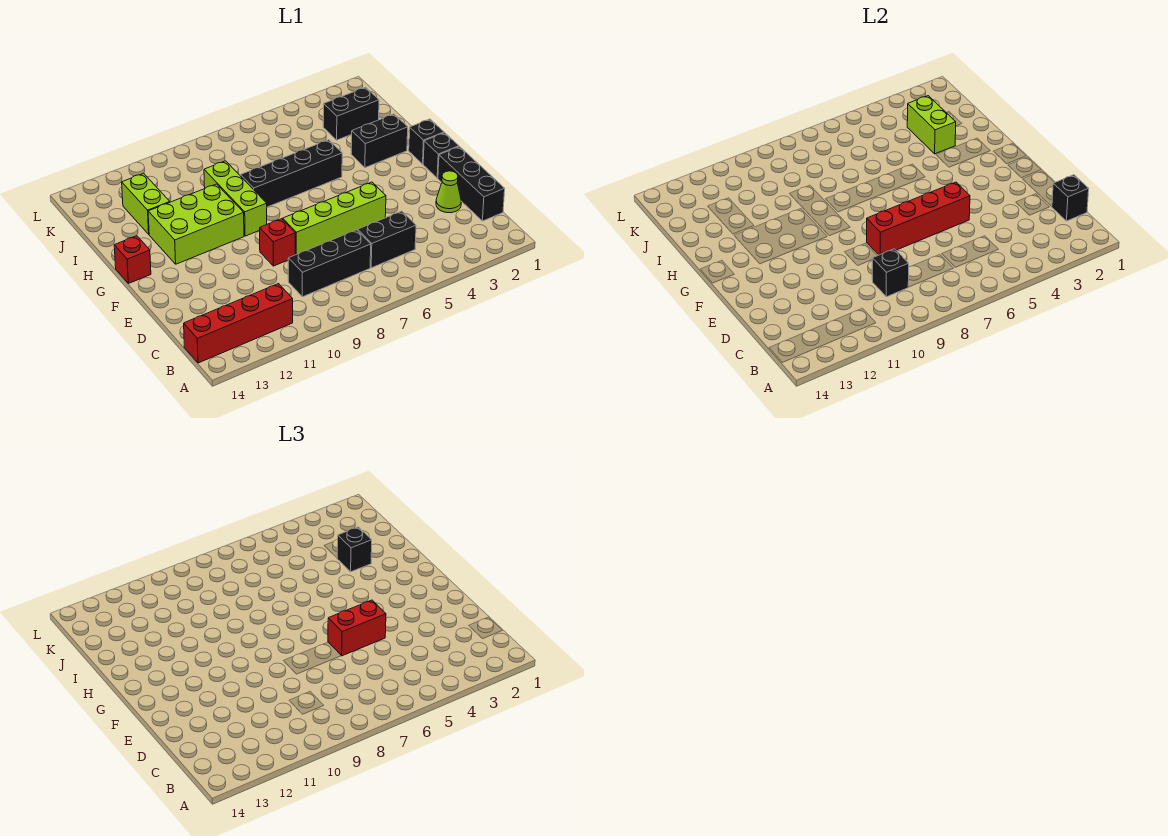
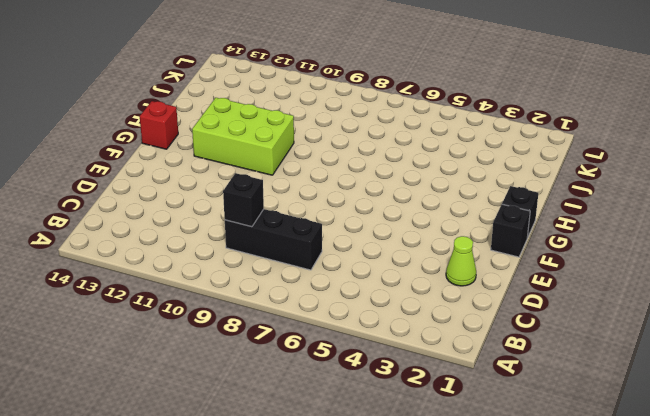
none -> red 1x4 brick [184,284,293,363]
none -> black 1x3 brick [438,147,505,221]
none -> black 1x2 brick [358,211,416,268]

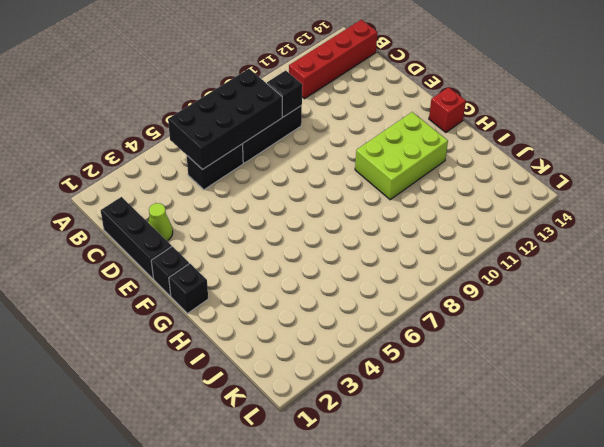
black 2x4 brick [168,69,282,170] -> none
none -> lime 1x4 brick [283,182,386,255]
none -> red 1x1 brick [260,219,295,266]
none -> lime 1x3 brick [204,161,267,236]

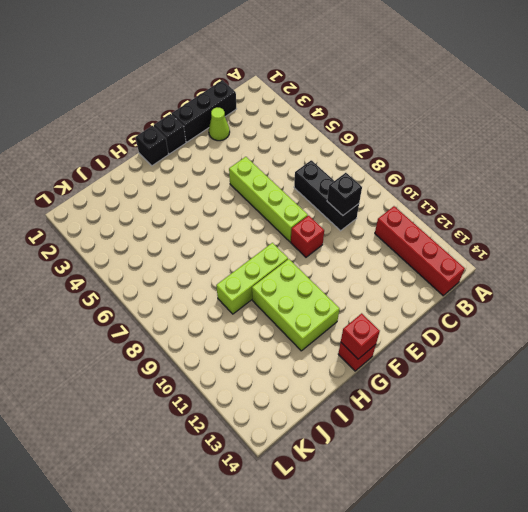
red 1x1 brick [341,313,380,359] -> none
none -> black 1x2 brick [358,211,416,268]
none -> black 1x2 brick [351,114,408,168]
none -> black 1x4 brick [240,140,342,207]

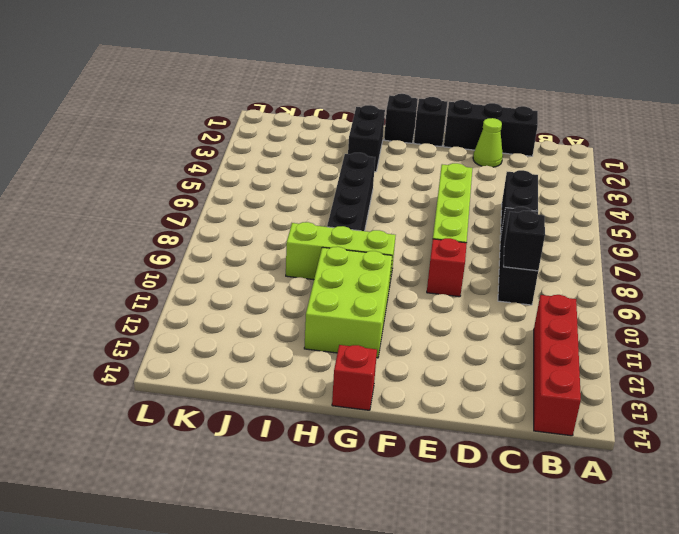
none -> lime 1x2 brick [122,173,170,234]
none -> black 1x2 brick [323,87,379,140]
none -> black 1x1 brick [1052,175,1089,221]

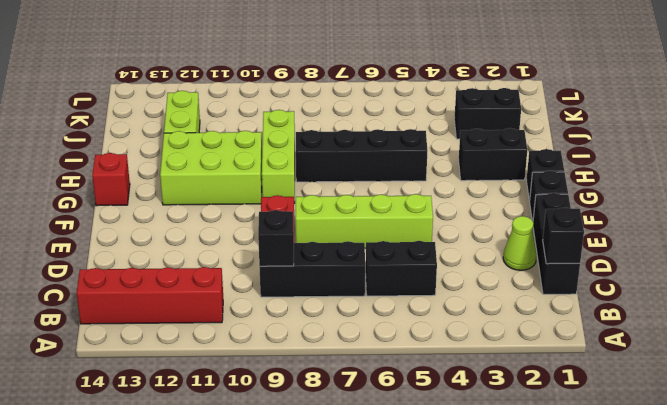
none -> red 1x4 brick [867,182,970,255]
none -> lime 1x2 brick [907,96,956,154]
none -> red 1x2 brick [328,600,386,656]

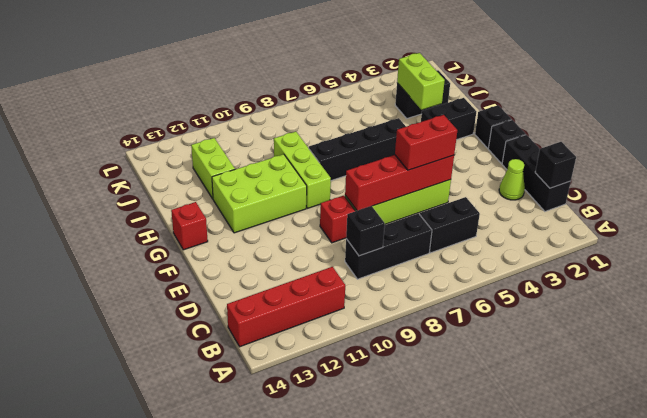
none -> black 1x1 brick [337,527,372,572]

